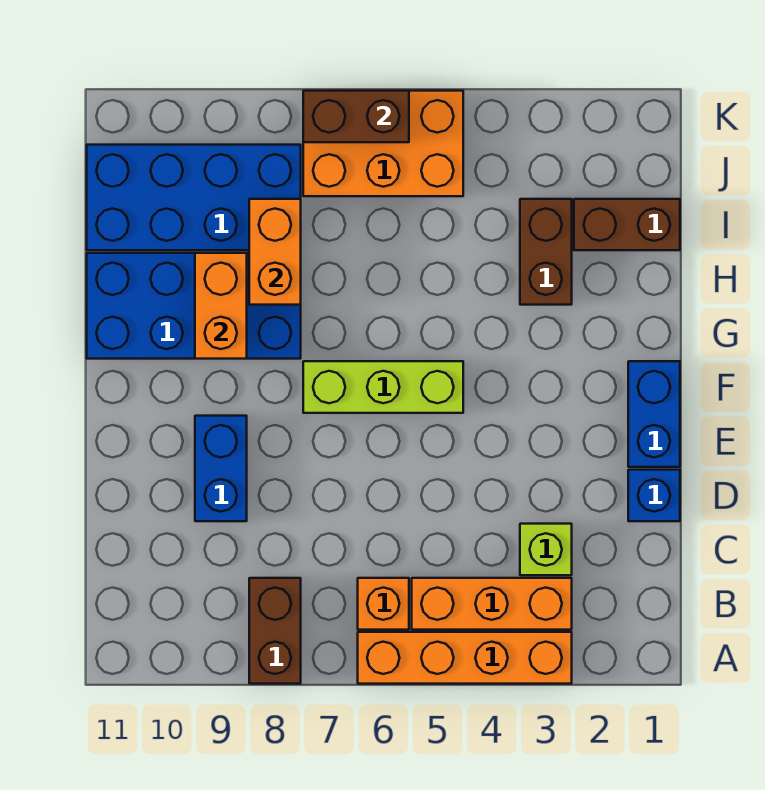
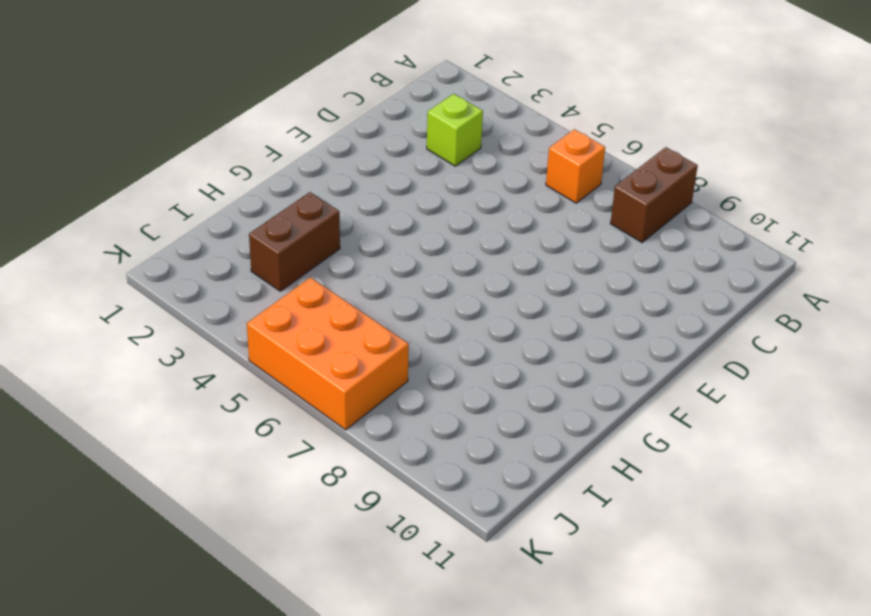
none -> orange 1x4 brick [358,632,572,684]
none -> orange 1x3 brick [412,578,572,630]
none -> blue 1x1 brick [628,470,680,521]

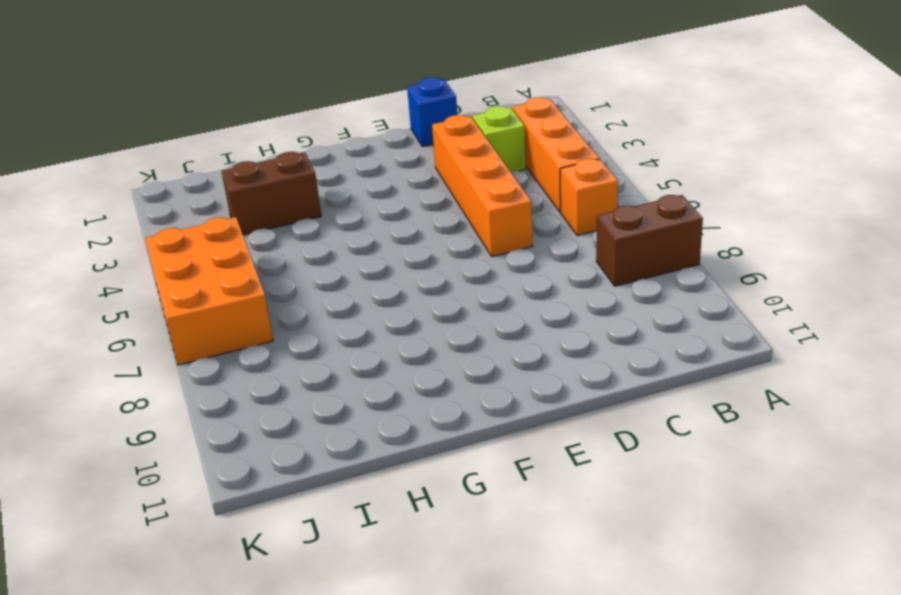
orange 1x4 brick [432,115,533,256] -> orange 1x4 brick moved to [358,632,572,684]
none -> blue 1x2 brick [195,416,247,521]
none -> blue 1x2 brick [628,361,680,467]
none -> lime 1x3 brick [303,361,463,413]

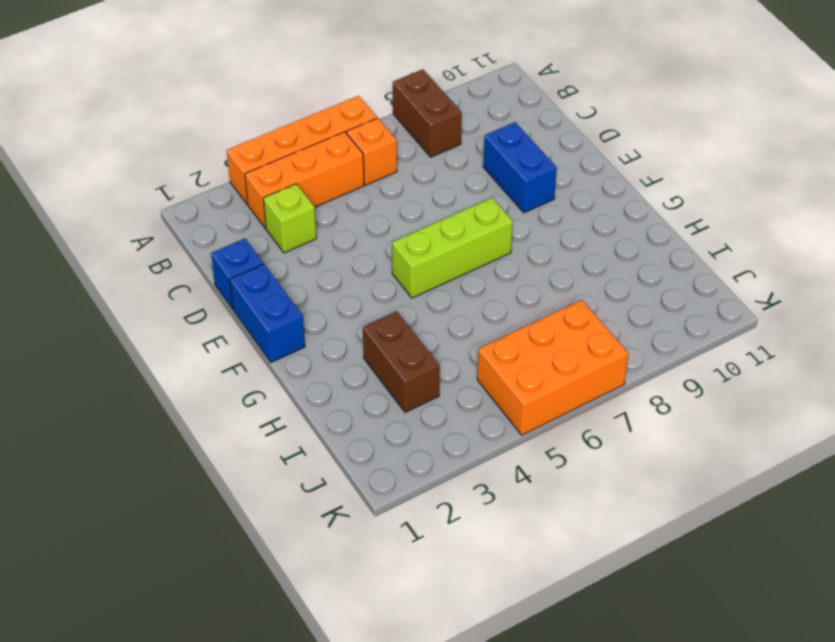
none -> blue 2x4 brick [87,253,301,359]
none -> brown 1x2 brick [574,199,680,250]
none -> blue 2x4 brick [87,145,301,250]

